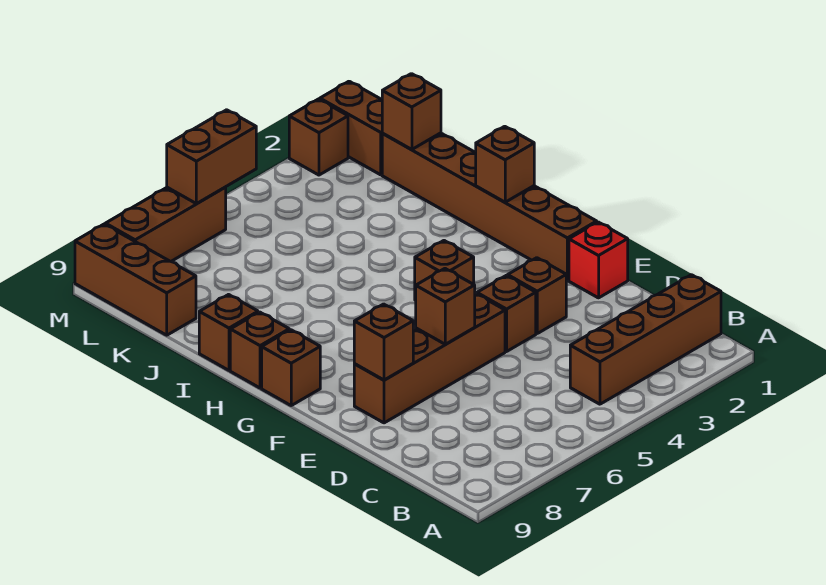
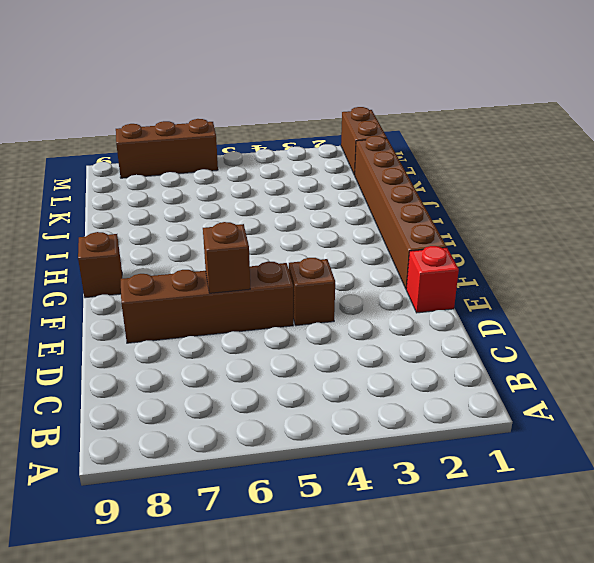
none -> brown 1x4 brick [570,275,721,404]
none -> brown 1x1 brick [508,258,566,333]
none -> brown 1x1 brick [415,241,474,300]

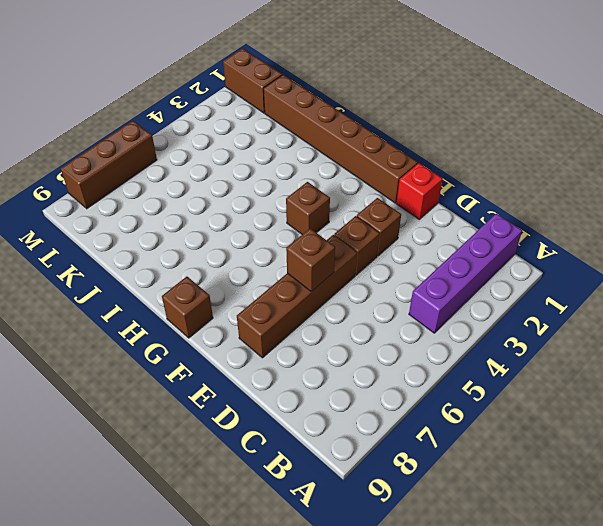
purple 1x4 brick [409,213,522,333] -> brown 1x4 brick [570,275,721,404]
none -> brown 1x1 brick [230,312,289,388]
none -> brown 1x1 brick [199,295,258,370]
none -> brown 1x3 brick [75,224,196,335]

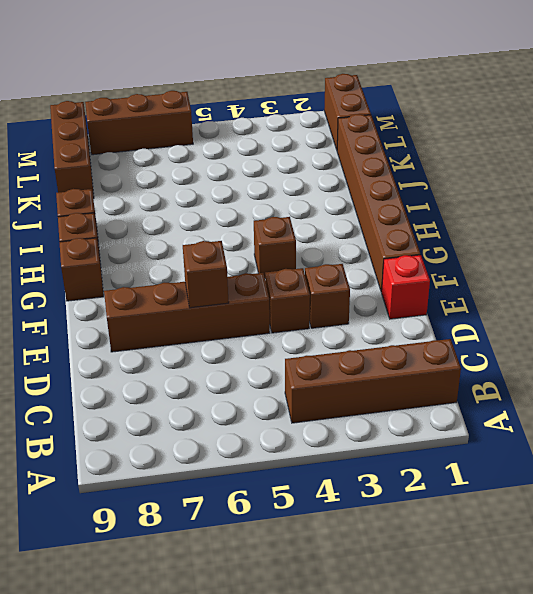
none -> brown 1x1 brick [289,99,348,175]
none -> brown 1x1 brick [354,304,413,380]
none -> brown 1x1 brick [476,126,534,202]

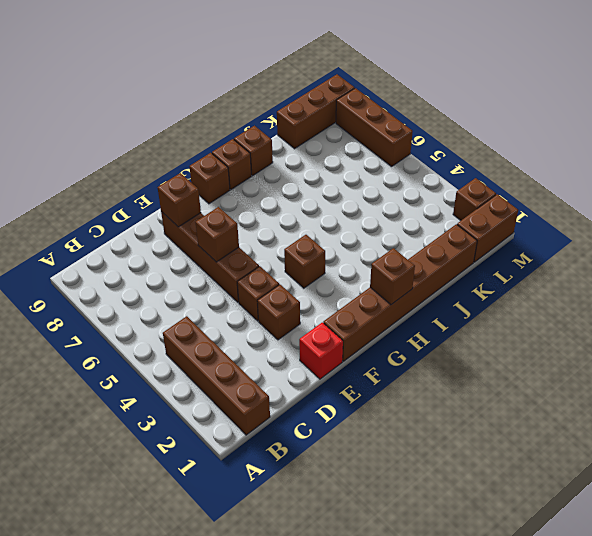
none -> brown 1x1 brick [382,74,441,149]
none -> brown 1x2 brick [167,110,256,204]

